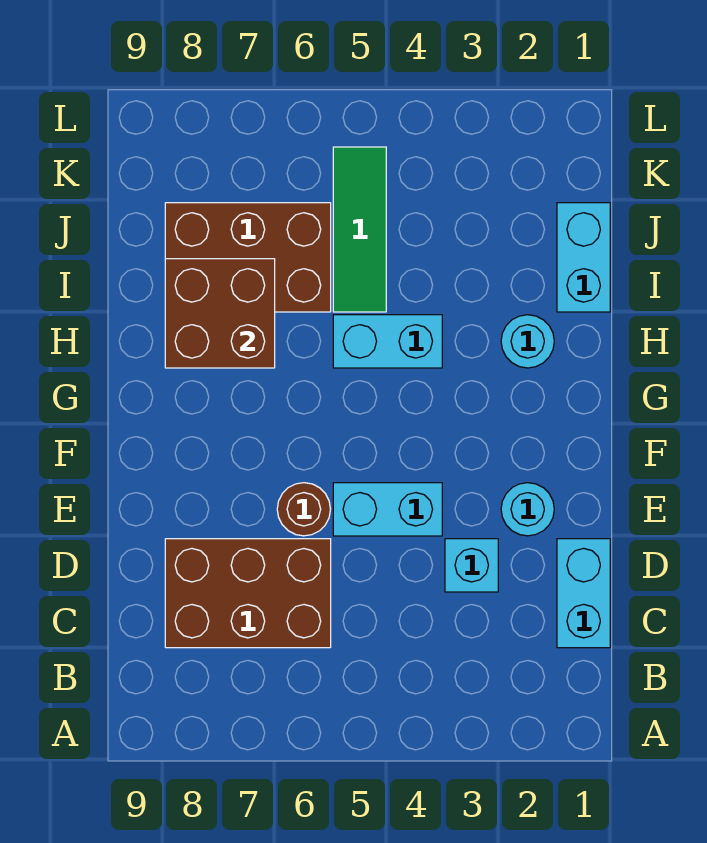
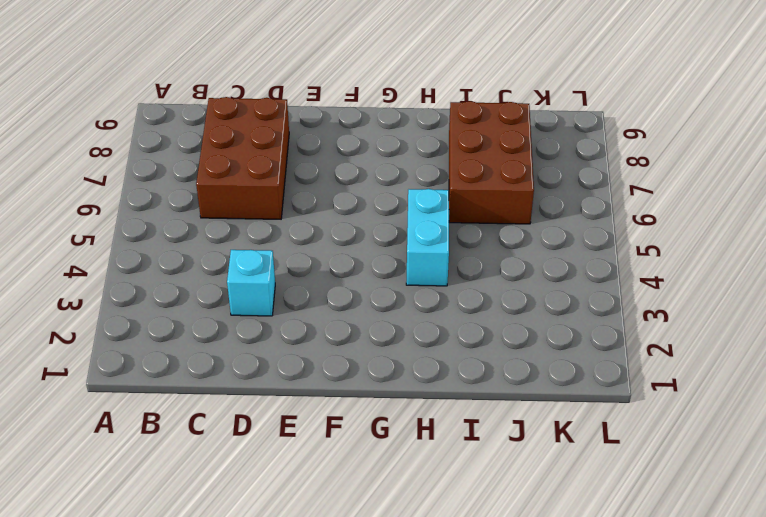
none -> cyan 1x2 brick [557,539,610,648]
none -> cyan 1x1 round brick [501,483,554,536]
none -> cyan 1x2 brick [333,483,442,536]

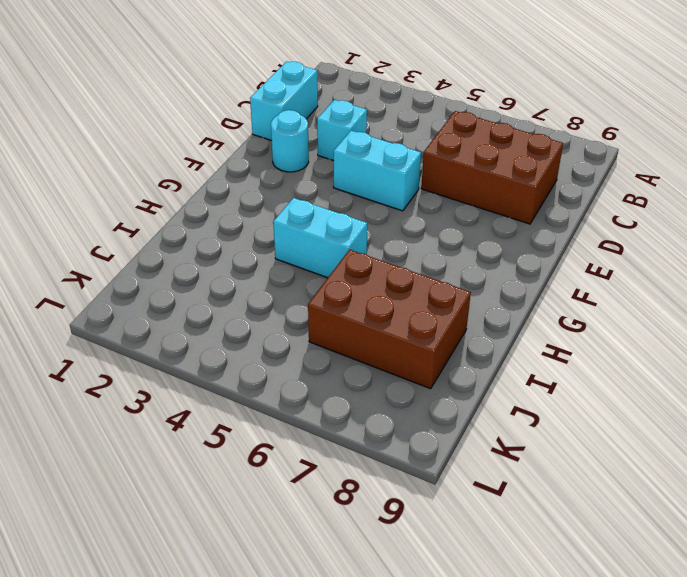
none -> brown 1x1 round brick [277,483,330,536]
none -> cyan 1x1 round brick [501,315,554,368]
none -> cyan 1x2 brick [557,203,610,312]

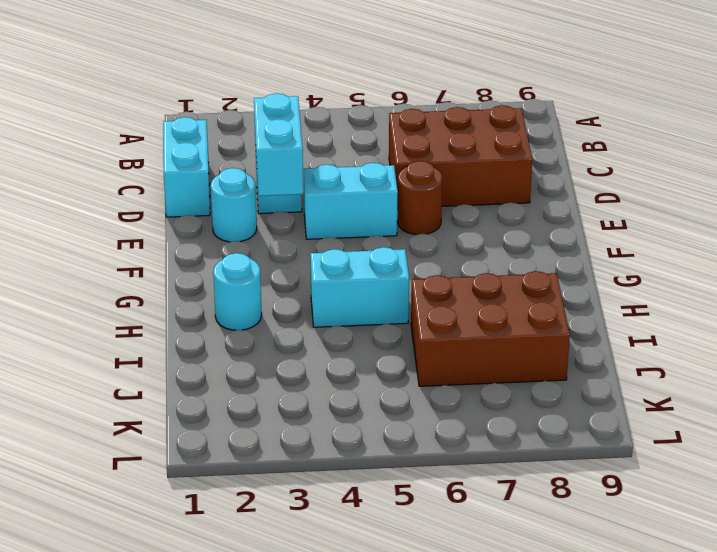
cyan 1x2 brick [254,93,303,196] -> cyan 1x2 brick moved to [557,203,610,312]
none -> green 1x3 tile [333,147,386,312]
none -> brown 2x2 brick [165,259,275,368]

